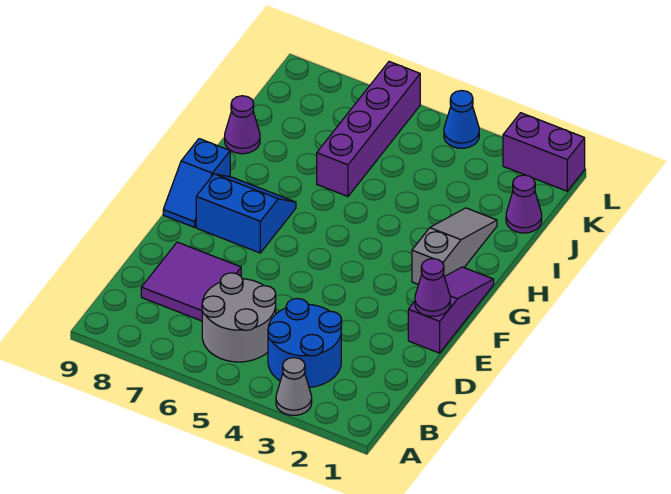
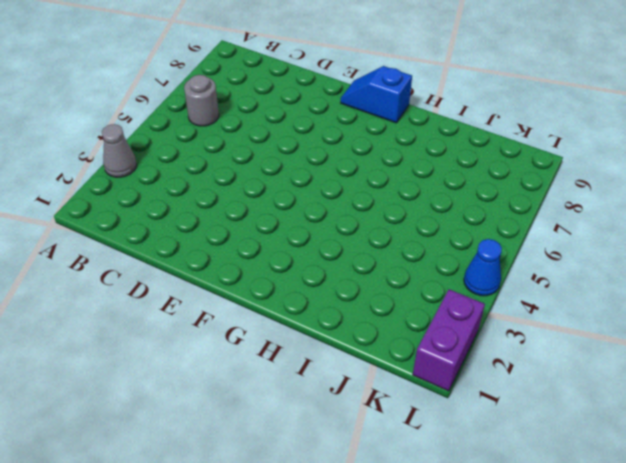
grey 1x1 round brick [184,75,219,126] -> grey 2x2 round brick [202,273,276,362]
none -> blue 2x2 round brick [268,299,342,387]
none -> purple 2x2 tile [141,242,241,321]
none -> purple 1x3 slope [408,267,494,353]

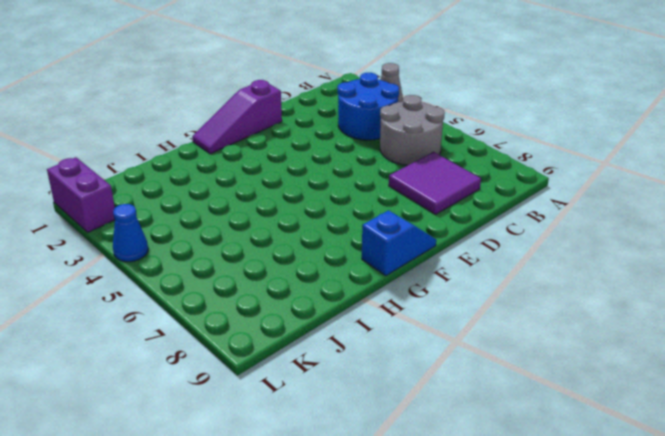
none -> blue 2x2 slope [196,174,296,253]
none -> grey 1x3 slope [412,208,497,284]
none -> purple 1x4 brick [317,62,420,196]

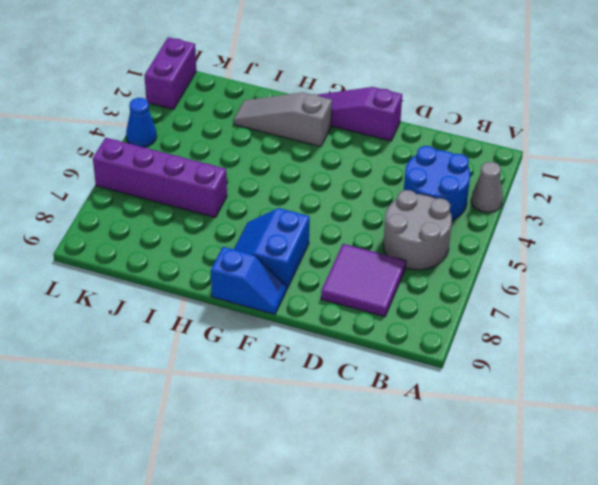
none -> purple 1x1 cone [225,96,260,154]
none -> purple 1x1 cone [506,175,542,233]
none -> purple 1x1 cone [415,259,450,316]

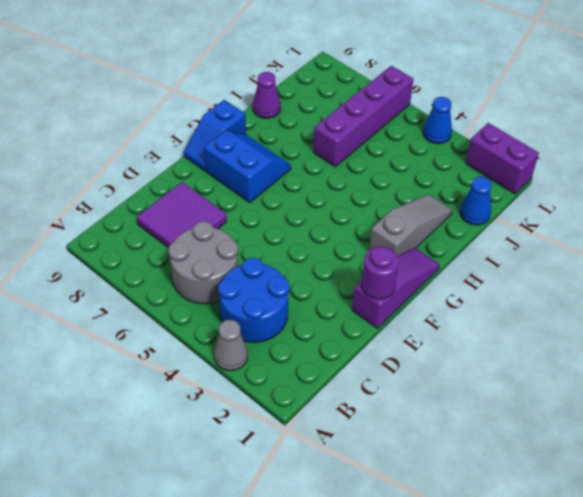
purple 1x1 round brick [362,247,399,299] -> purple 1x1 cone [415,259,450,316]
blue 1x1 cone [460,177,492,225] -> purple 1x1 cone [506,175,542,233]

